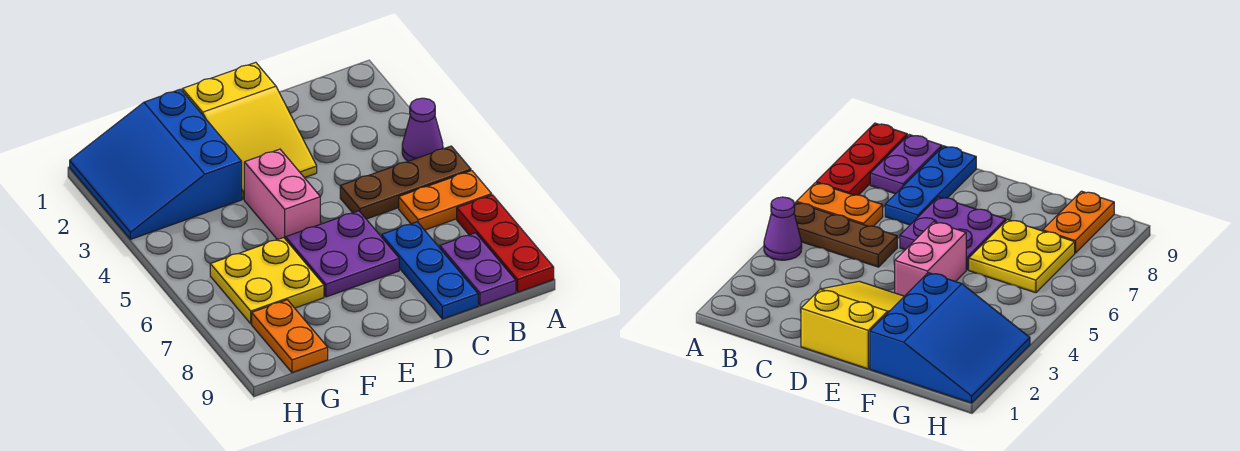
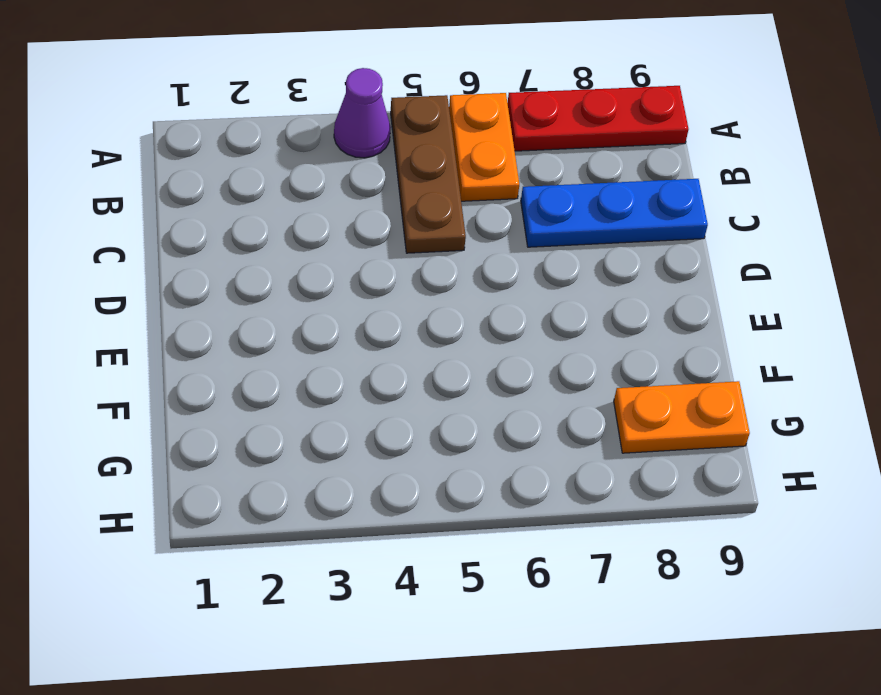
none -> purple 1x2 plate [440,233,516,306]
none -> yellow 2x3 slope [182,62,317,199]
none -> purple 2x2 plate [286,211,399,297]

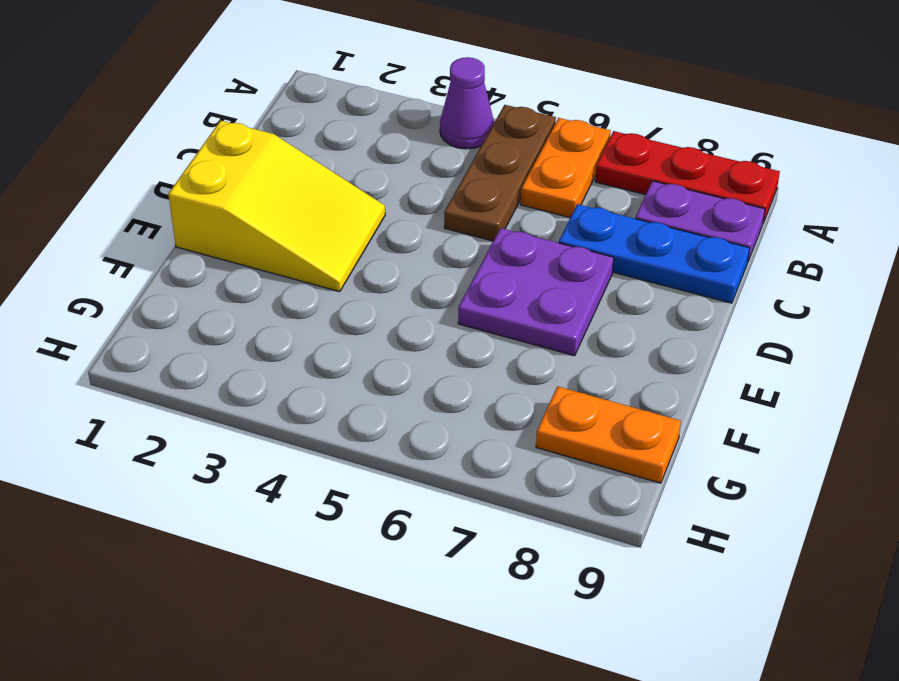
none -> pink 1x2 brick [244,149,320,240]
none -> blue 3x3 slope [70,89,242,239]
none -> yellow 2x2 plate [210,238,324,324]

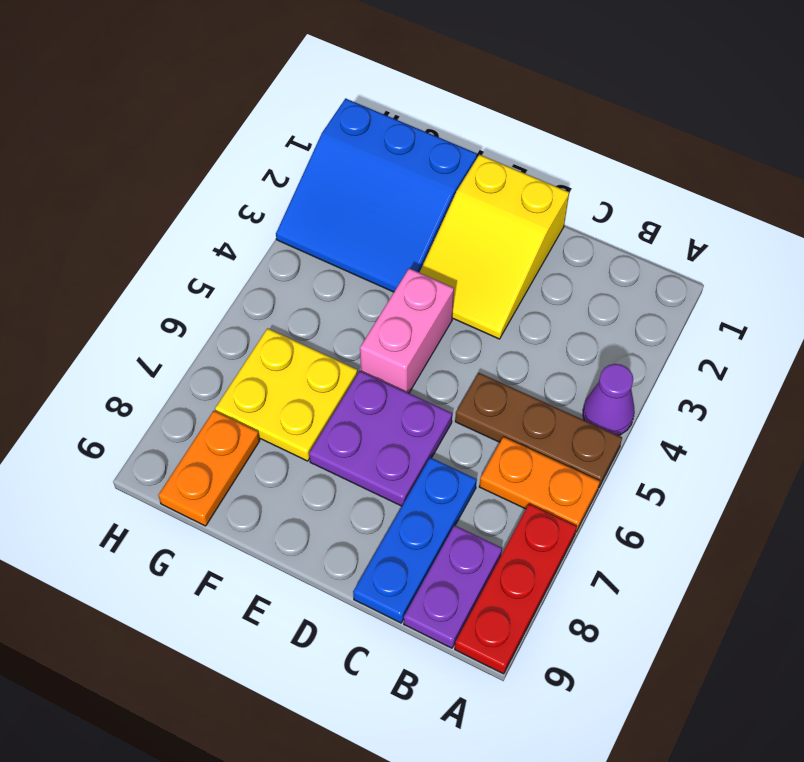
blue 3x3 slope [276,99,477,292] -> blue 3x3 slope turned to [70,89,242,239]

